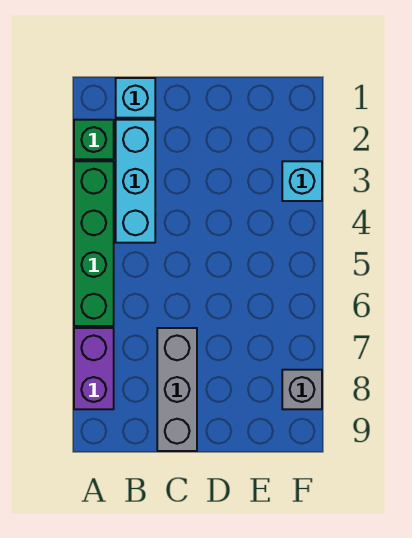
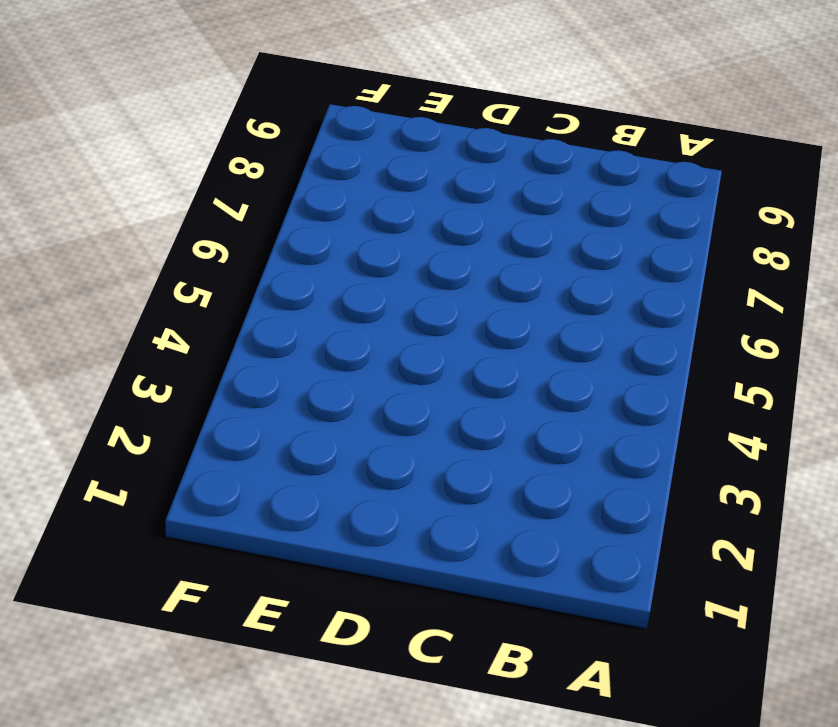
none -> green 1x1 brick [74,120,114,159]
none -> green 1x4 brick [74,161,114,326]

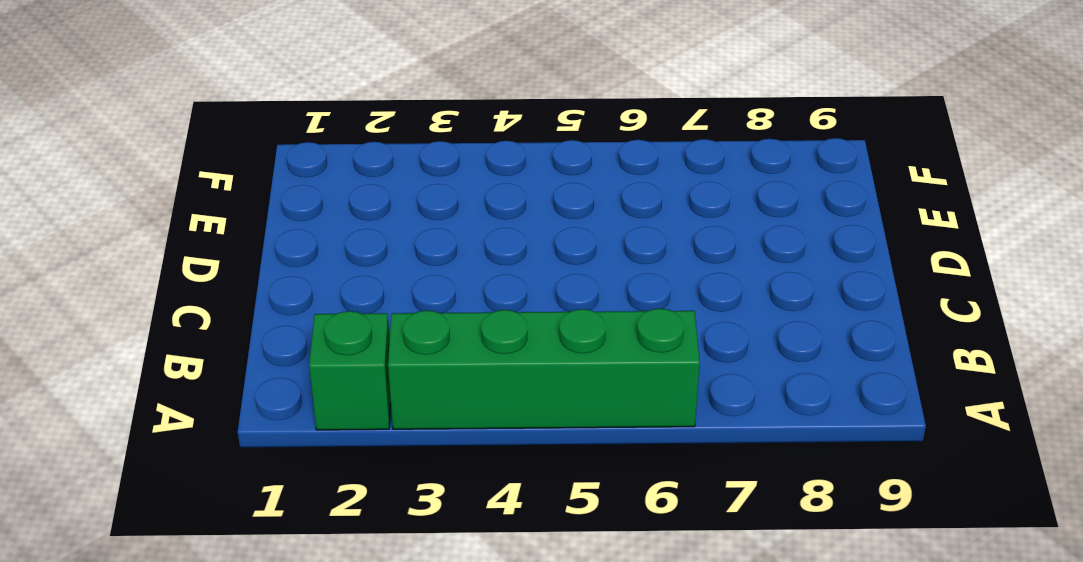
none -> purple 1x2 brick [74,328,114,409]
none -> cyan 1x1 brick [116,78,155,118]

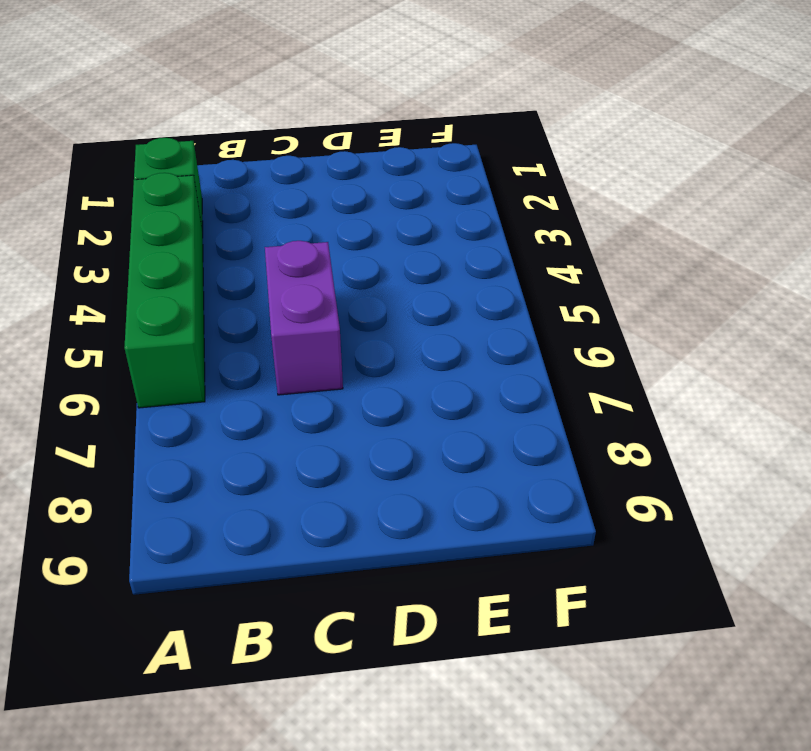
purple 1x2 brick [265,241,343,395] -> purple 1x2 brick moved to [74,328,114,409]
none -> cyan 1x1 brick [116,78,155,118]
none -> cyan 1x3 brick [116,120,155,243]

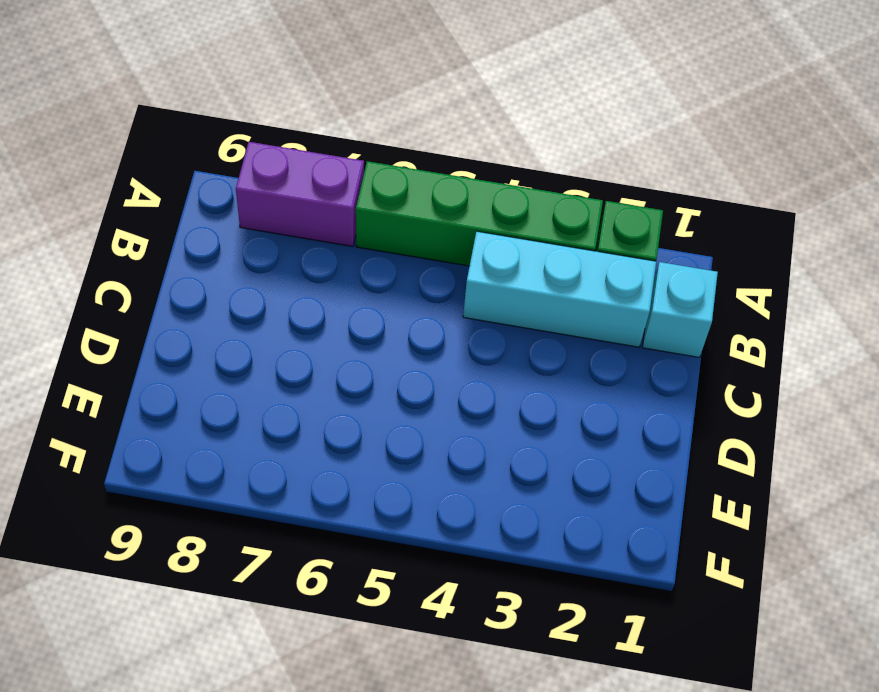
none -> grey 1x3 brick [157,328,197,451]
none -> cyan 1x1 brick [282,161,322,201]

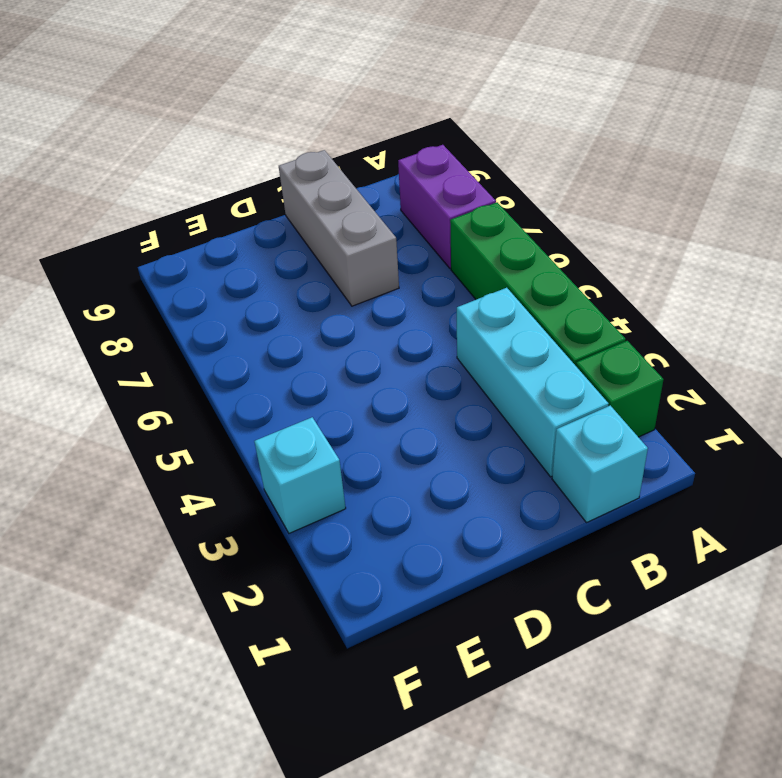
none -> grey 1x1 brick [282,370,322,409]

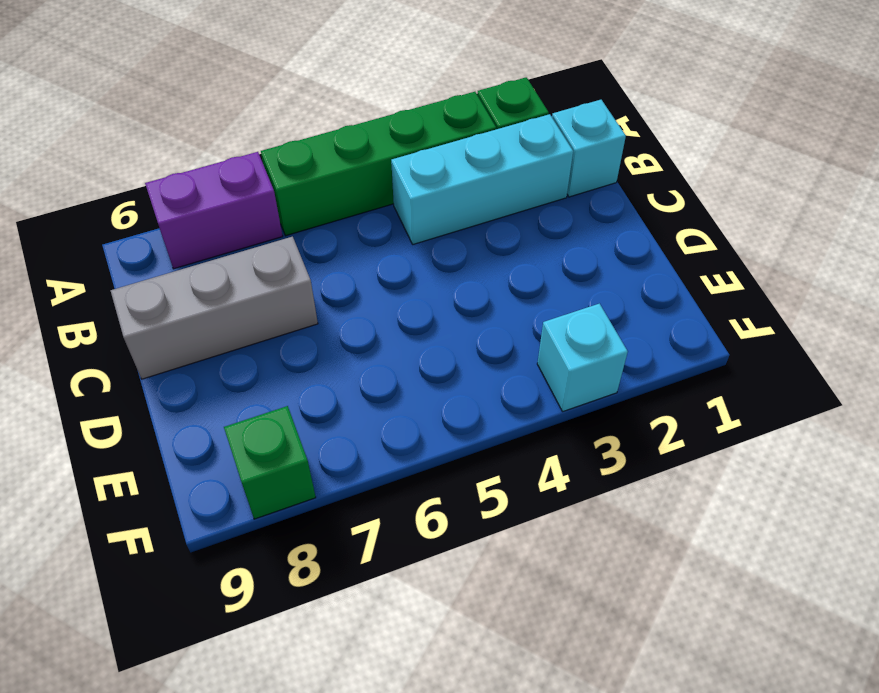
green 1x1 brick [224,406,316,519] -> grey 1x1 brick [282,370,322,409]

